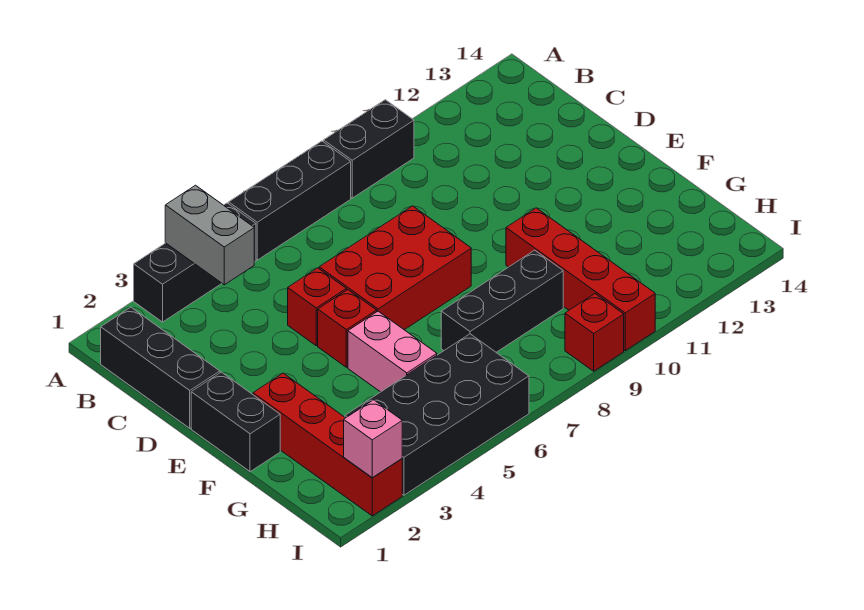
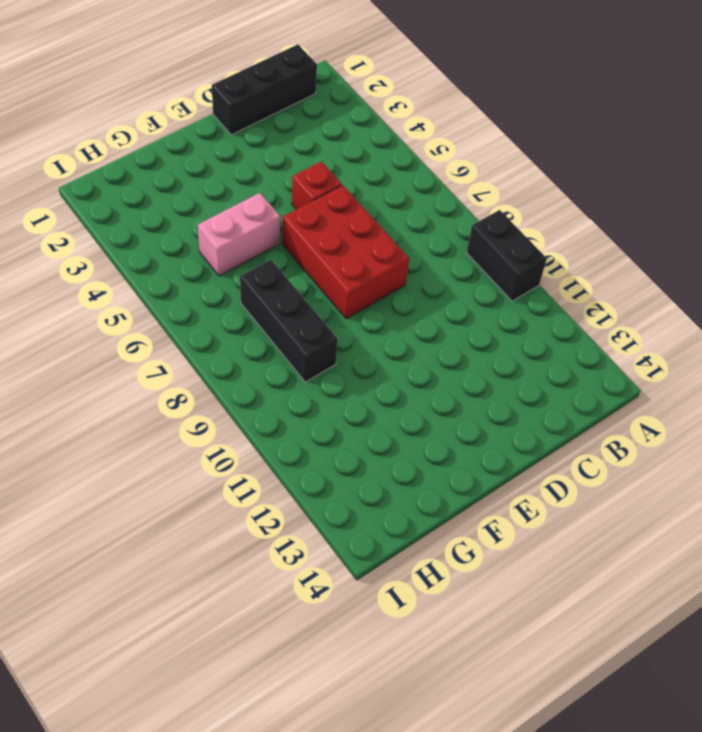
none -> black 1x3 brick [134,203,256,322]
none -> black 1x3 brick [229,141,351,260]
none -> black 1x2 brick [191,372,280,472]

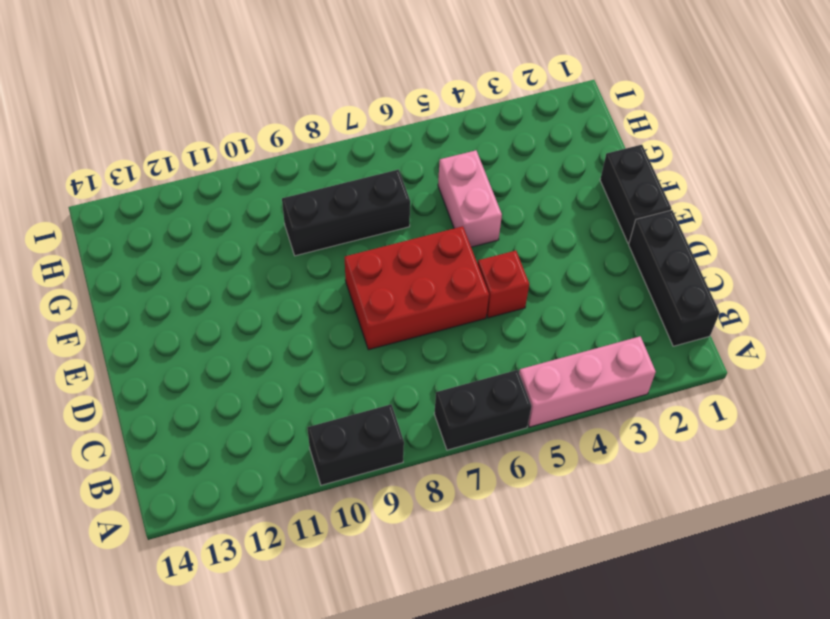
pink 1x3 brick [519,336,656,427] -> black 1x3 brick [134,203,256,322]
black 1x2 brick [434,370,532,450] -> black 1x3 brick [229,141,351,260]
none -> red 1x1 brick [318,290,377,367]
none -> red 1x4 brick [253,373,402,516]
none -> red 1x4 brick [506,208,655,351]

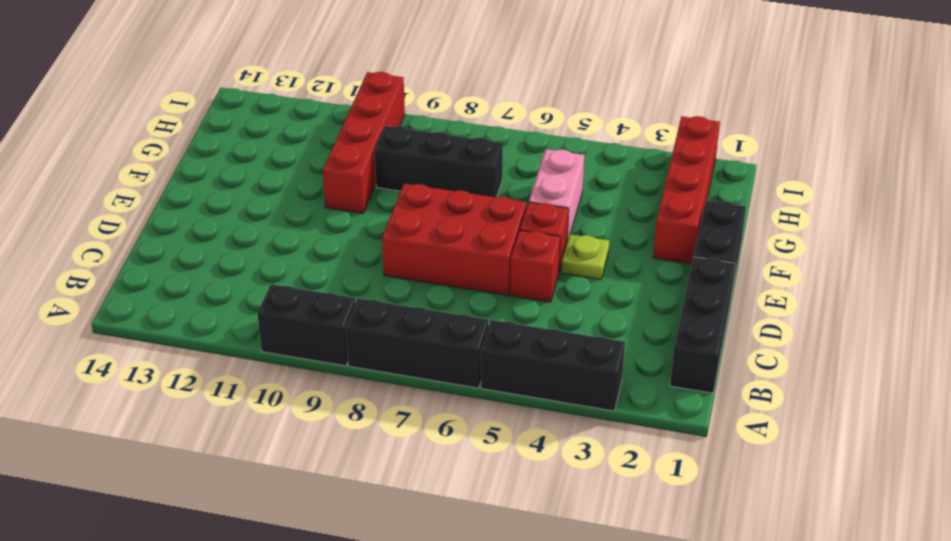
lime 1x1 plate [561,234,609,280] -> none
none -> black 2x4 brick [345,334,529,495]
none -> red 1x1 brick [565,294,624,371]
none -> grey 1x2 brick [165,185,254,285]

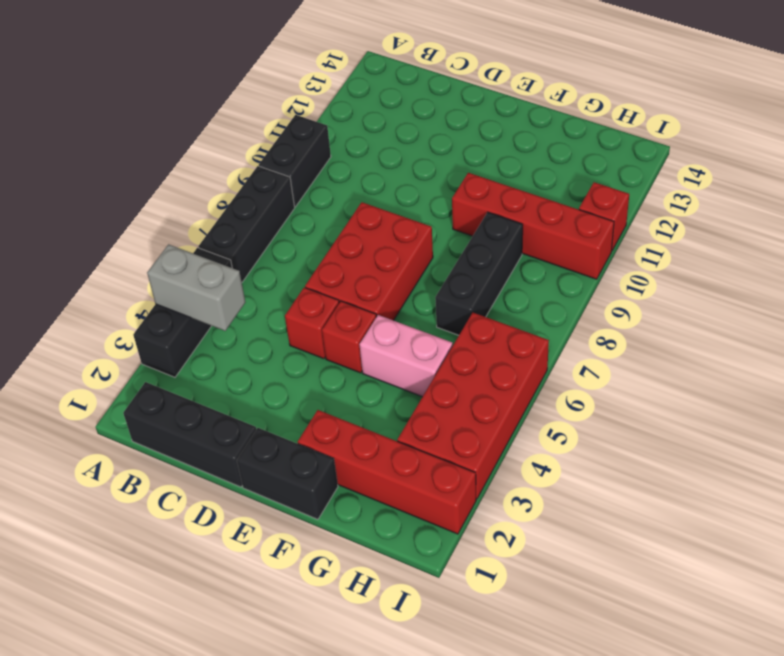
red 2x4 brick [397,313,549,499] -> black 2x4 brick [345,334,529,495]
red 1x1 brick [579,182,629,250] -> red 1x1 brick moved to [565,294,624,371]
none -> pink 1x1 brick [344,400,402,478]

